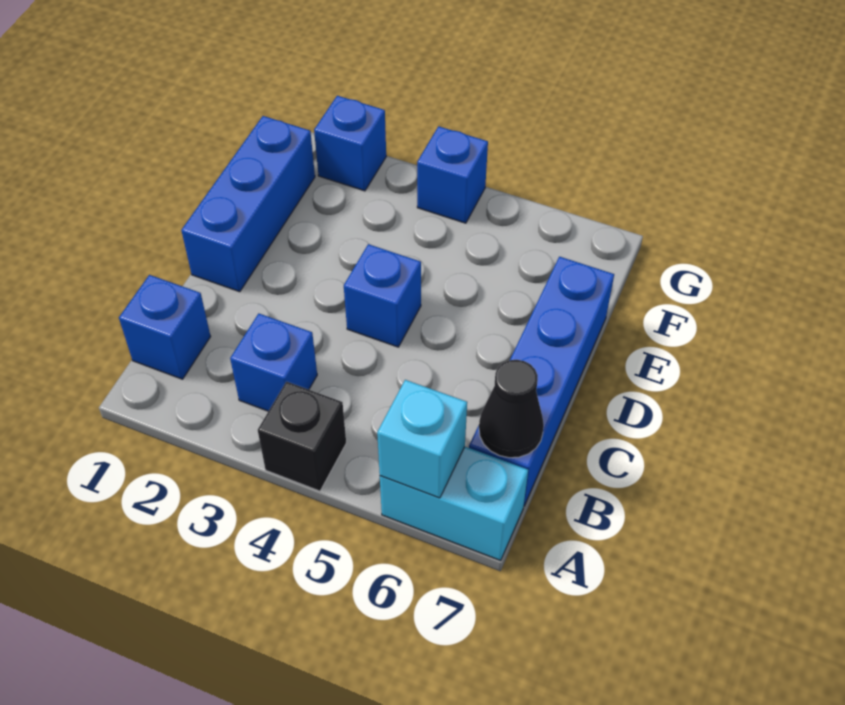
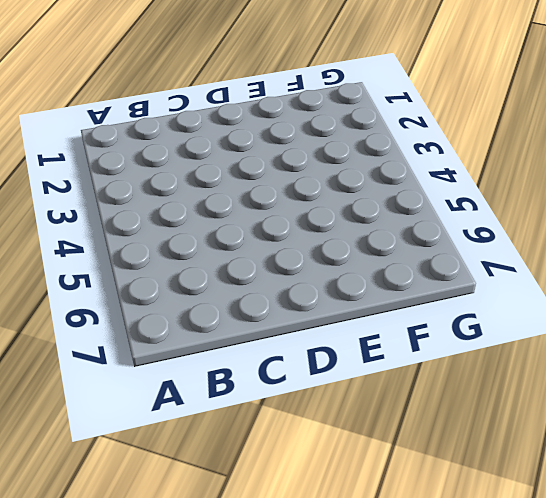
none -> black 1x1 brick [258,382,346,491]
none -> cyan 1x2 brick [380,447,528,560]

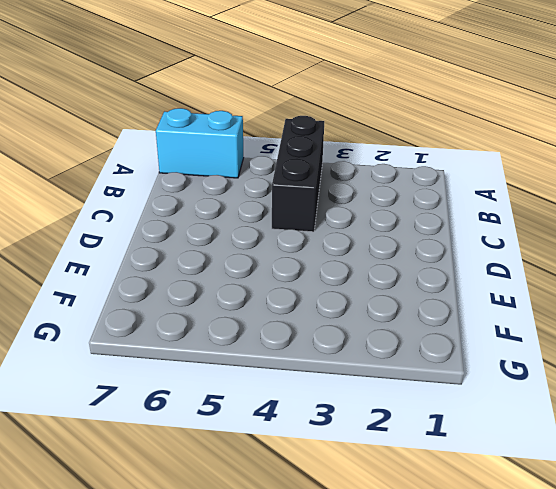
black 1x3 brick [272,116,324,232] -> black 1x1 brick [258,382,346,491]
none -> blue 1x1 brick [119,275,211,379]
none -> blue 1x1 brick [230,314,317,411]

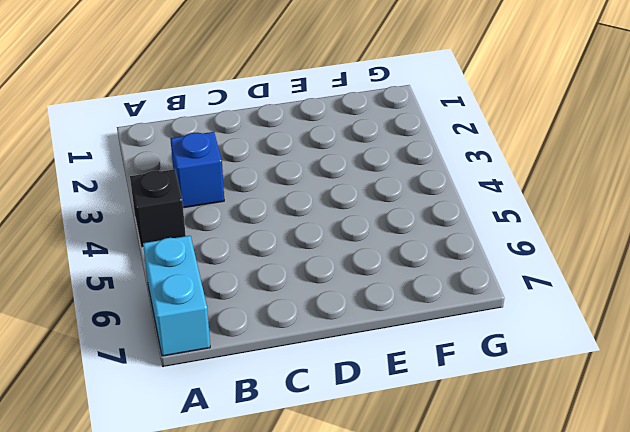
none -> blue 1x1 brick [119,275,211,379]
none -> blue 1x4 brick [469,257,614,506]

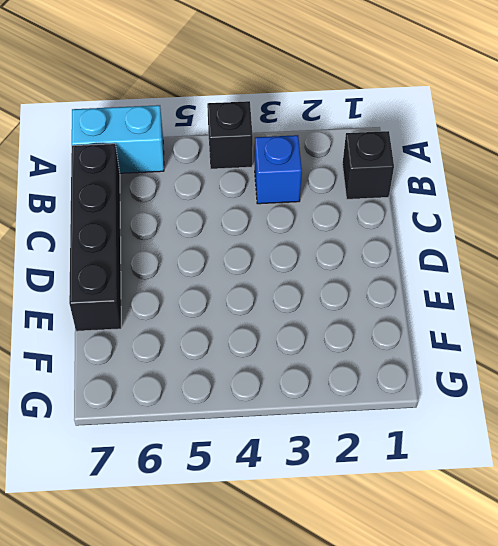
black 1x1 brick [342,131,394,199] -> blue 1x1 brick [119,275,211,379]
black 1x4 brick [69,144,121,331] -> blue 1x4 brick [469,257,614,506]
none -> blue 1x3 brick [181,116,315,292]
none -> blue 1x1 brick [344,244,421,347]

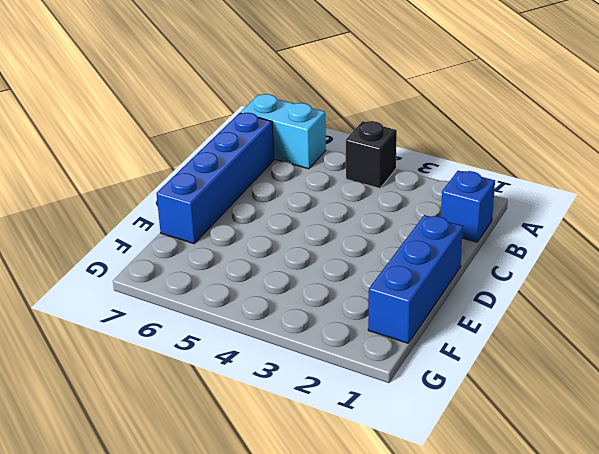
none -> blue 1x1 brick [230,314,317,411]
none -> blue 1x1 brick [344,244,421,347]

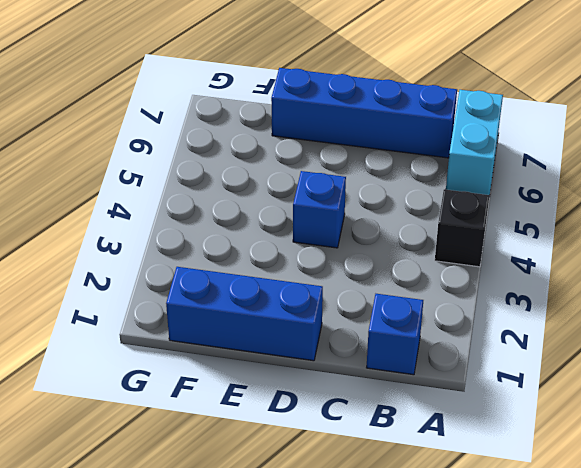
none -> blue 1x1 brick [230,314,317,411]
none -> blue 1x1 brick [314,96,386,191]

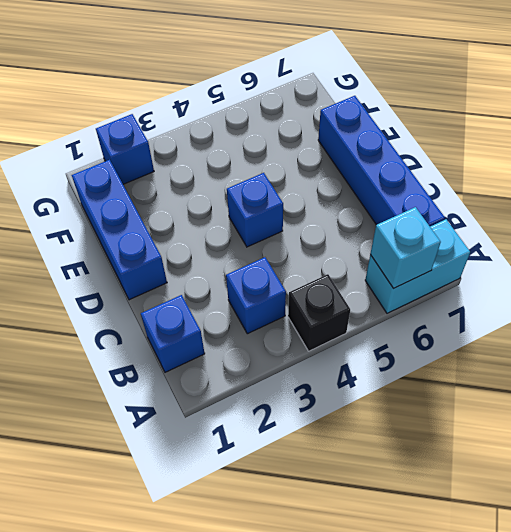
none -> blue 1x1 brick [417,126,488,223]
none -> black 1x1 cone [479,360,544,458]

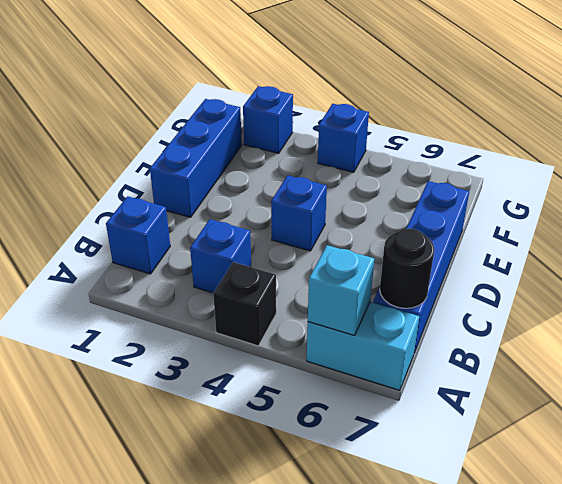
black 1x1 round brick [380,229,435,308] -> black 1x1 cone [479,360,544,458]

